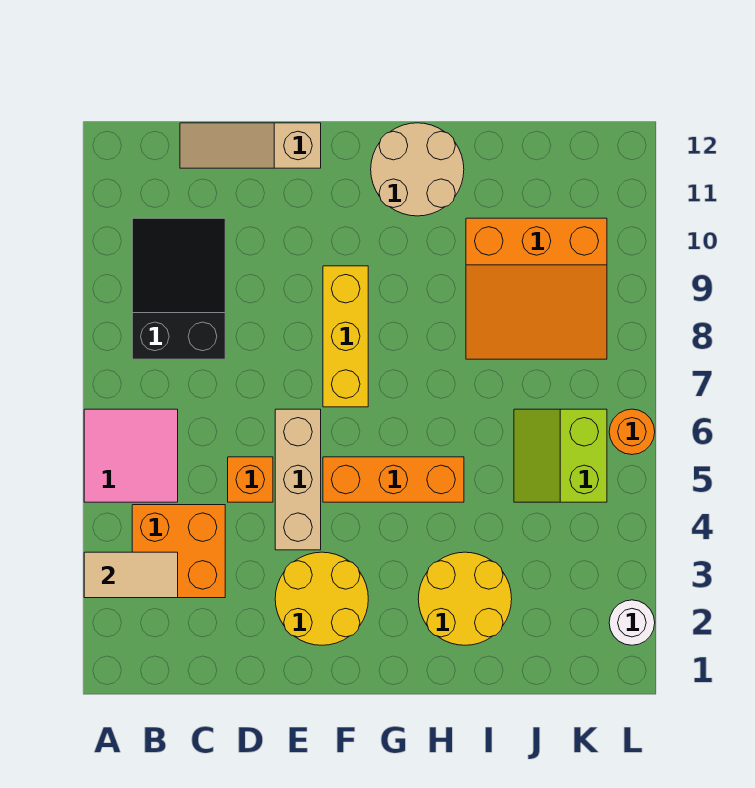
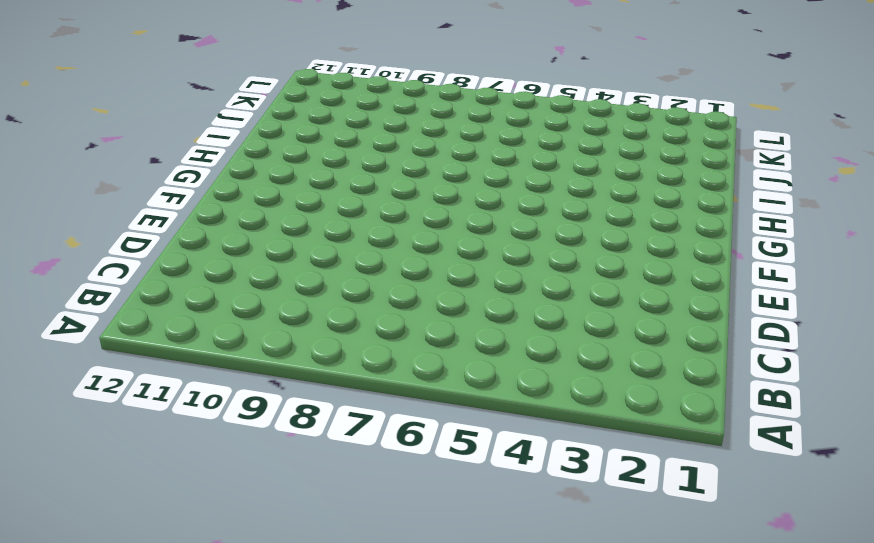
none -> pink 2x2 tile [84,409,178,502]
none -> orange 2x2 brick [132,505,225,598]
none -> black 2x3 slope [132,218,225,359]

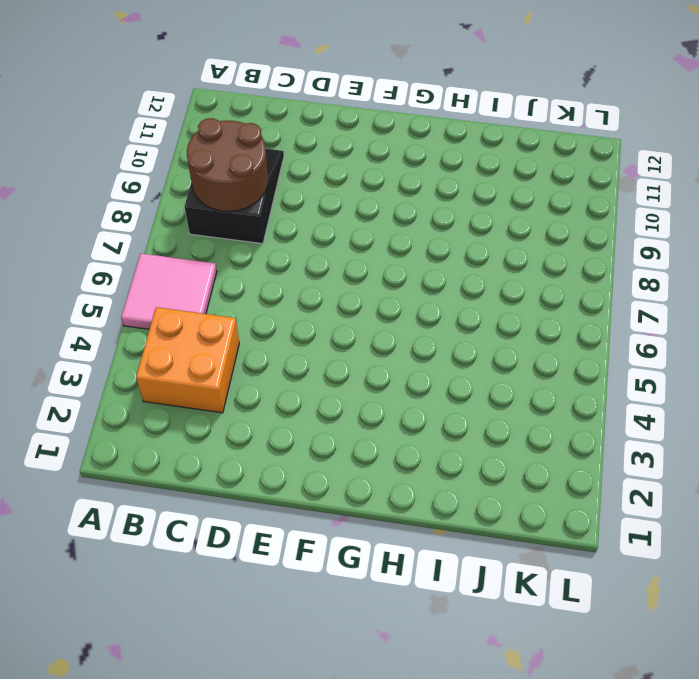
brown 2x2 round brick [187,118,268,211] -> none
none -> tan 1x3 slope [180,123,321,168]
none -> orange 1x1 brick [228,457,273,502]
none -> yellow 2x2 round brick [275,552,368,645]

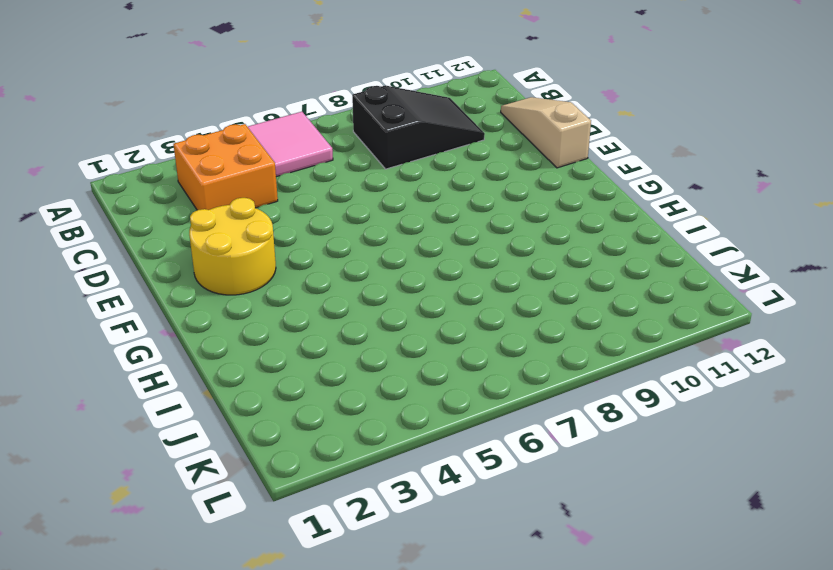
none -> orange 1x1 brick [228,457,273,502]
none -> tan 1x3 brick [275,409,321,550]
none -> orange 1x3 brick [323,457,464,502]

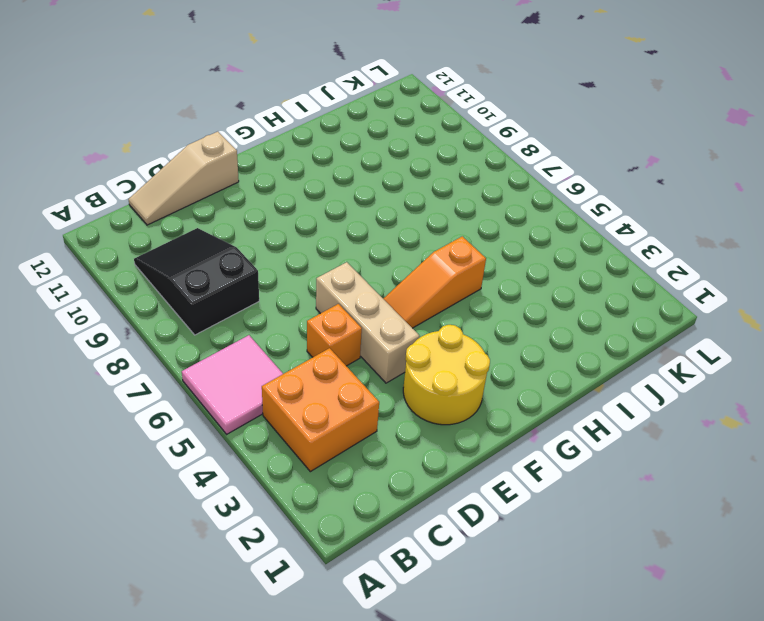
orange 1x3 slope [383,236,486,328] -> orange 1x3 brick [323,457,464,502]
none -> yellow 1x3 brick [323,266,368,407]
none -> tan 2x2 round brick [371,123,464,216]
none -> yellow 2x2 round brick [418,552,512,645]

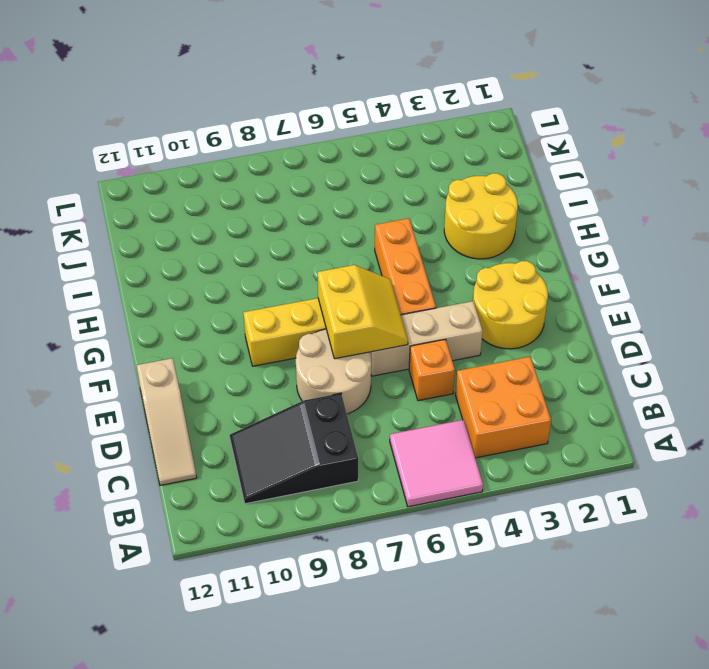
tan 2x2 round brick [296,329,371,414] -> tan 2x2 round brick moved to [371,123,464,216]
yellow 2x2 slope [317,265,408,359] -> none
none -> orange 3x3 slope [466,218,607,359]
none -> lime 2x2 slope [514,409,607,502]
none -> white 1x1 round brick [609,600,655,645]

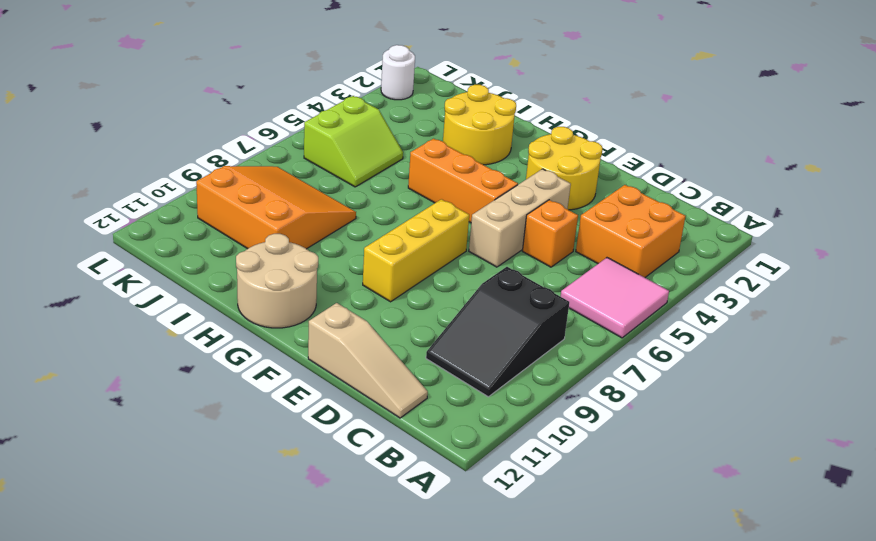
none -> orange 1x1 round brick [609,409,655,455]
none -> tan 1x2 tile [84,552,178,598]

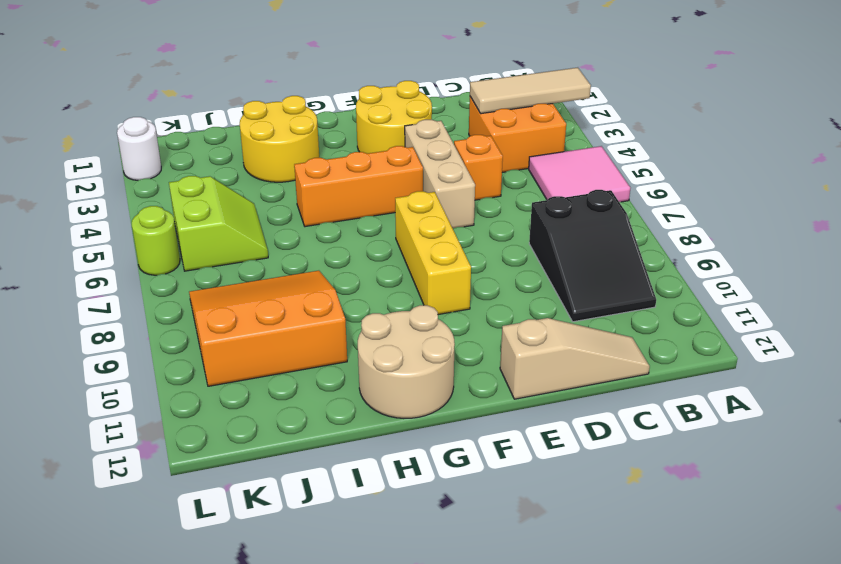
tan 1x3 tile [470,68,591,114] -> tan 1x2 tile [84,552,178,598]
lime 1x1 round brick [132,206,180,275] -> orange 1x1 round brick [609,409,655,455]

